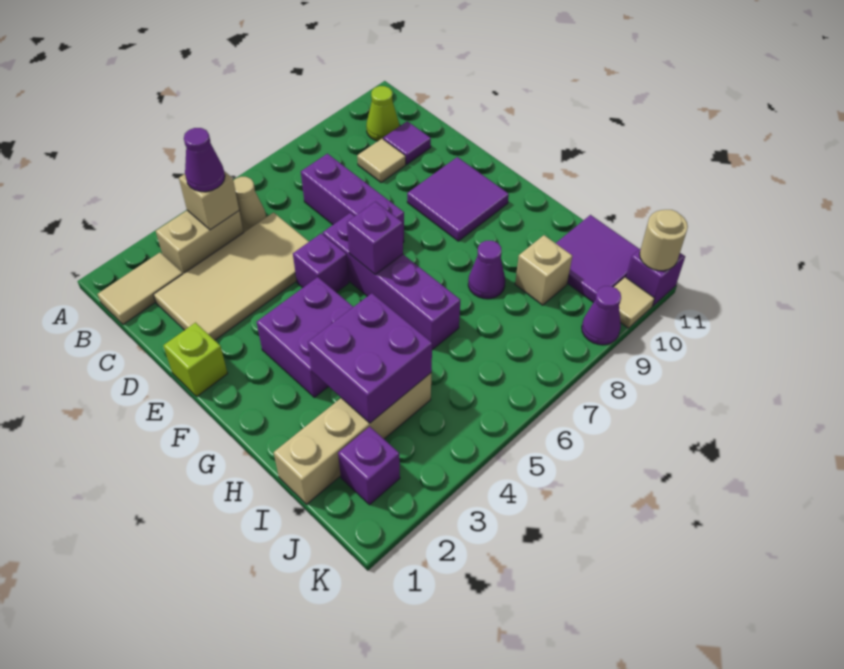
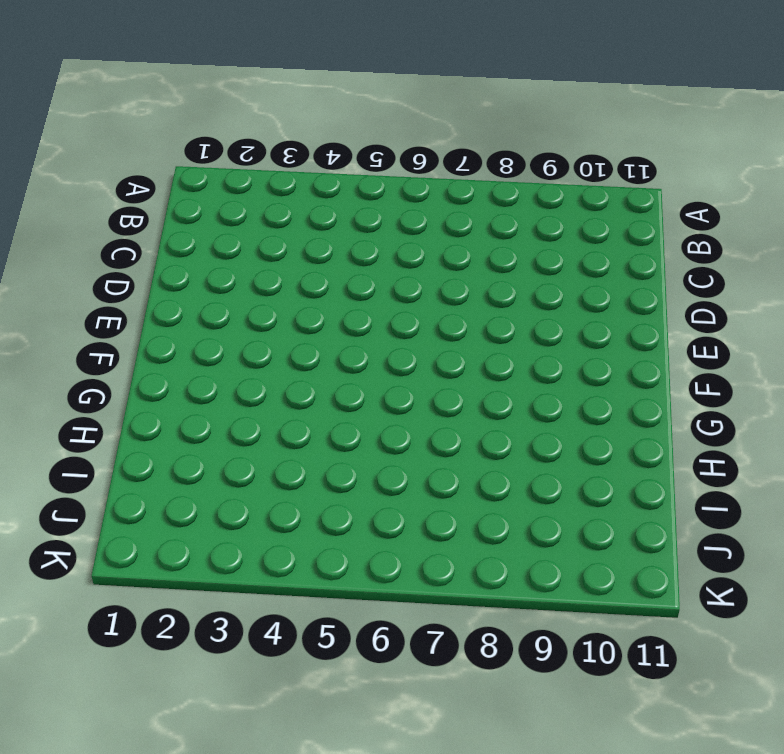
none -> tan 1x2 tile [98,253,183,324]
none -> tan 1x2 brick [156,210,244,274]
none -> tan 1x1 cone [234,177,266,232]

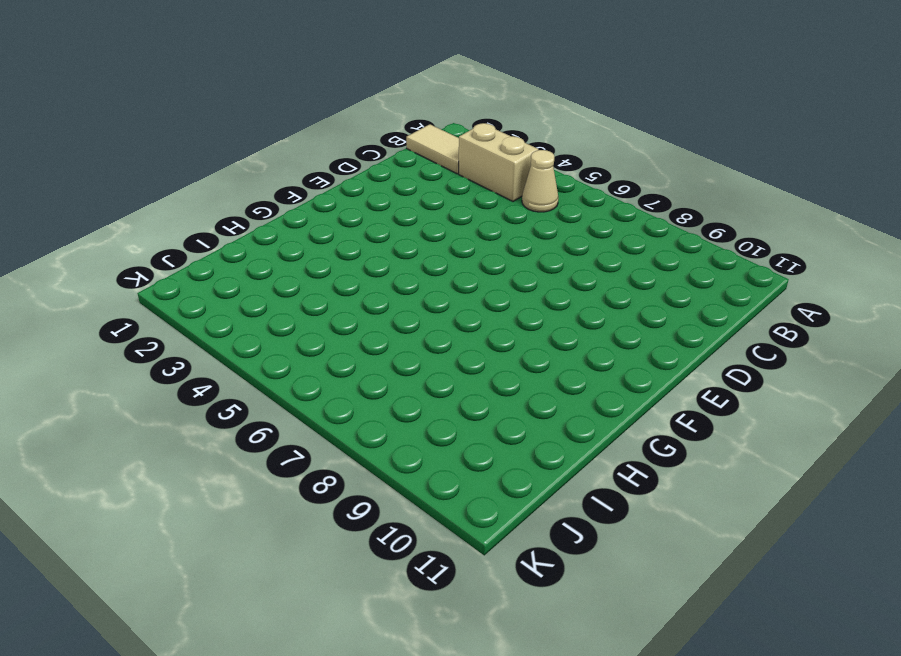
none -> lime 1x1 cone [366,86,399,141]
none -> tan 2x4 tile [154,213,309,340]
none -> purple 1x3 brick [301,154,404,242]

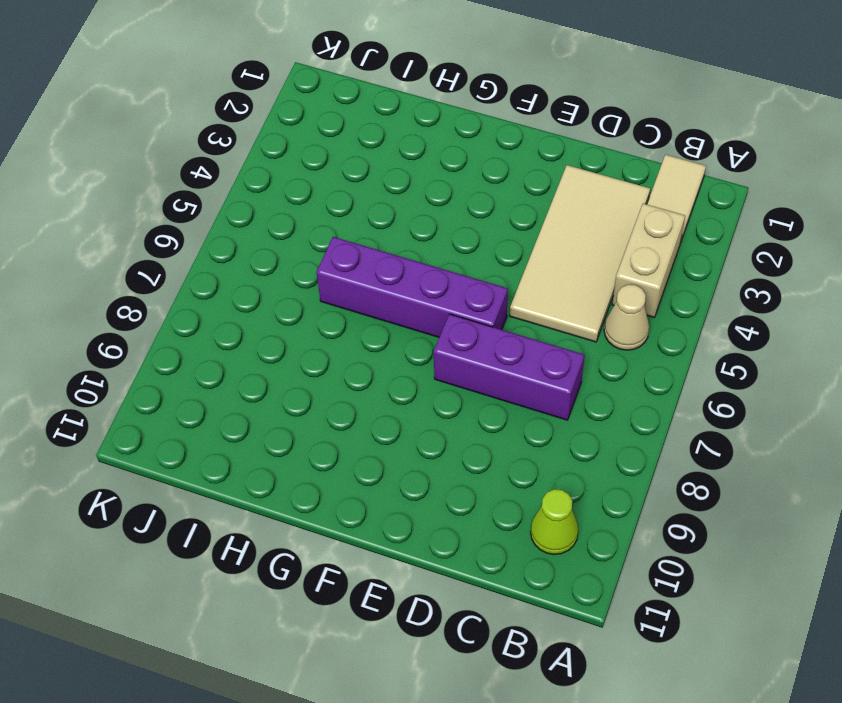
none -> tan 1x1 tile [357,139,406,182]
none -> purple 1x1 tile [383,121,431,164]
none -> lime 1x1 brick [163,323,228,397]

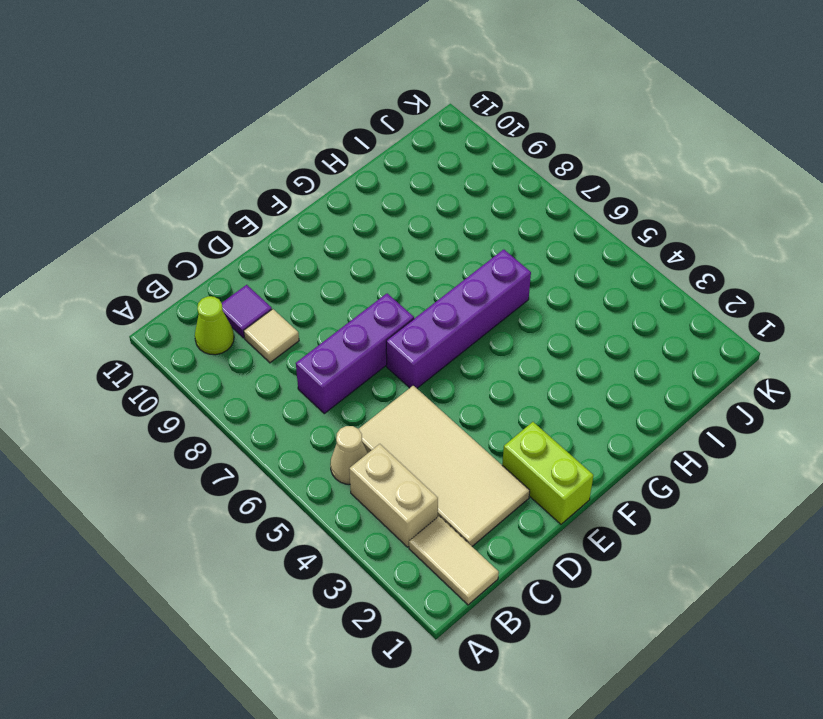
lime 1x2 brick [502,422,593,524] -> lime 1x1 brick [163,323,228,397]
none -> purple 1x1 brick [293,233,349,292]
none -> purple 2x2 tile [407,157,509,241]
none -> purple 2x2 brick [257,277,353,397]

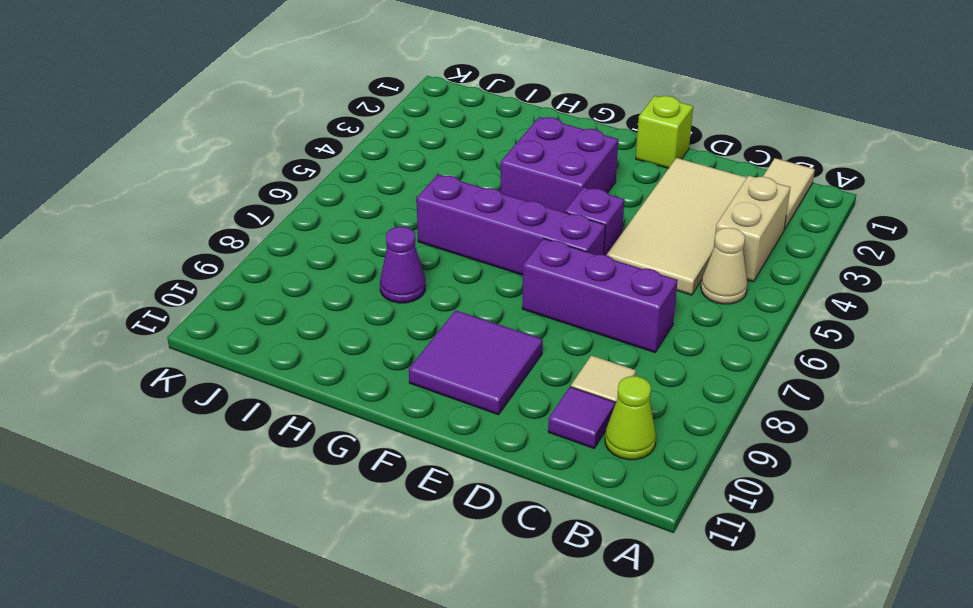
none -> tan 1x4 brick [274,373,431,504]
none -> tan 1x1 brick [515,235,572,305]
none -> purple 2x2 tile [556,215,639,302]

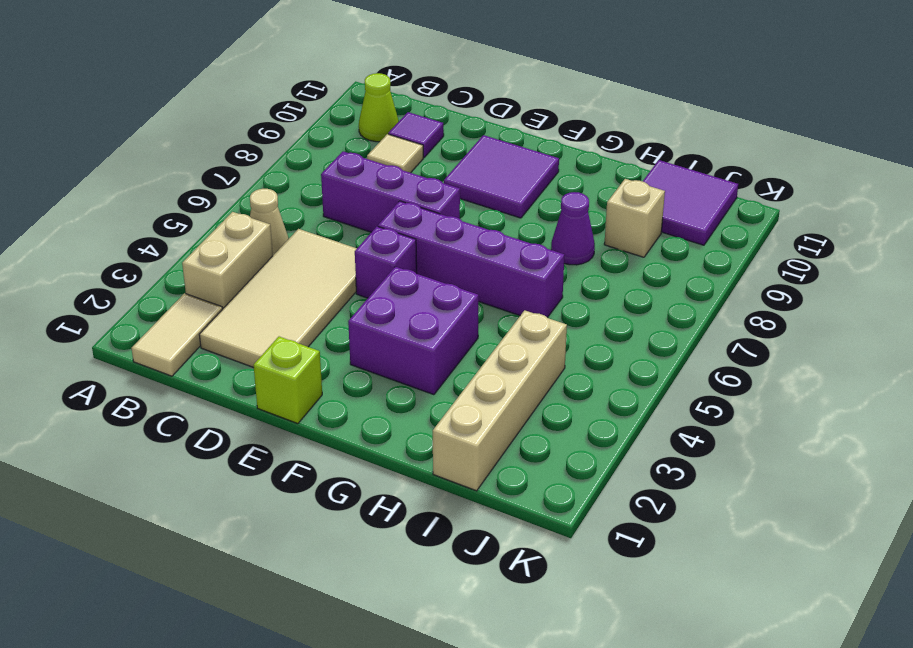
none -> purple 1x1 brick [338,426,400,505]
none -> purple 1x1 cone [582,286,621,345]
none -> tan 1x1 tile [614,277,655,328]

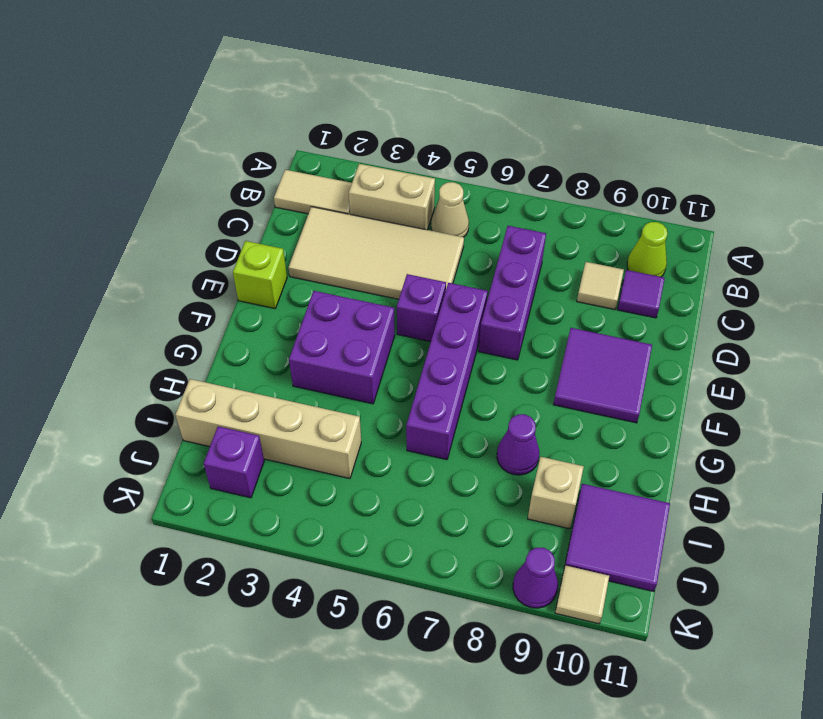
none -> purple 1x1 brick [626,248,685,306]
none -> tan 1x1 brick [179,171,239,230]
none -> purple 1x1 brick [347,202,403,274]

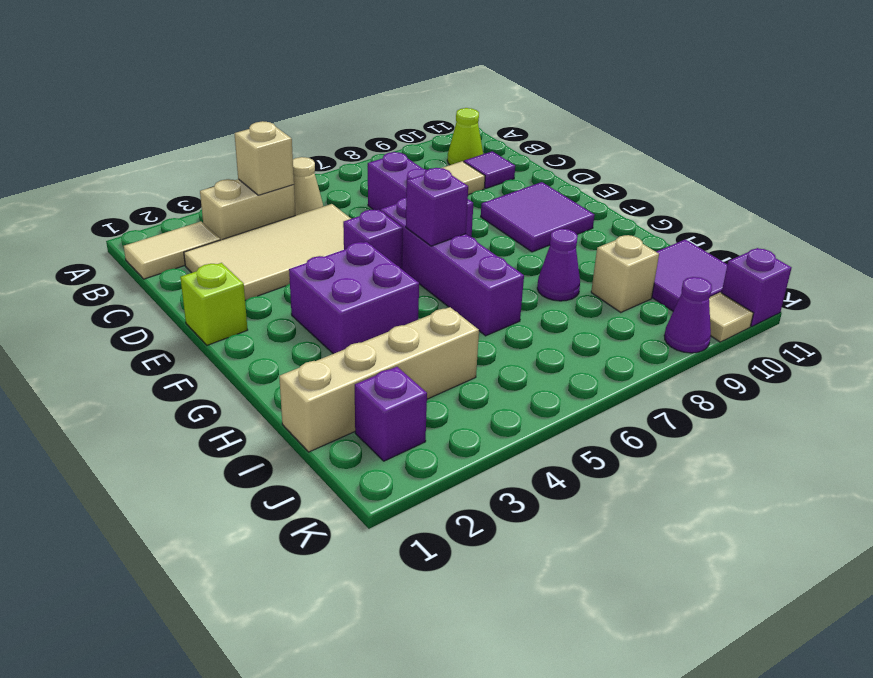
none -> purple 2x2 brick [308,293,432,423]
none -> tan 1x1 round brick [640,210,688,271]
none -> purple 1x1 cone [184,128,225,192]

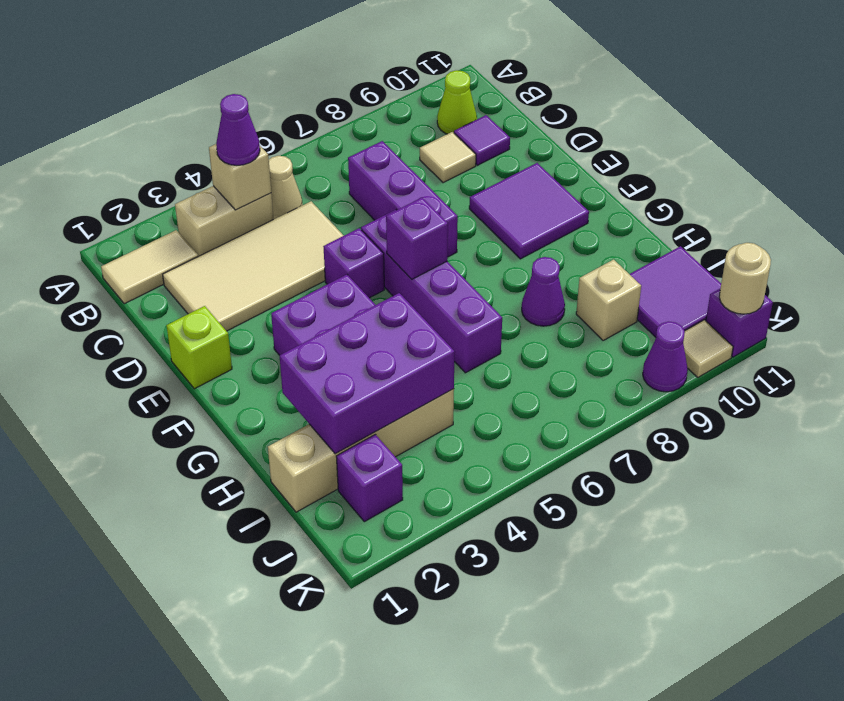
purple 2x3 brick [279,293,455,454] -> purple 2x2 brick [308,293,432,423]

